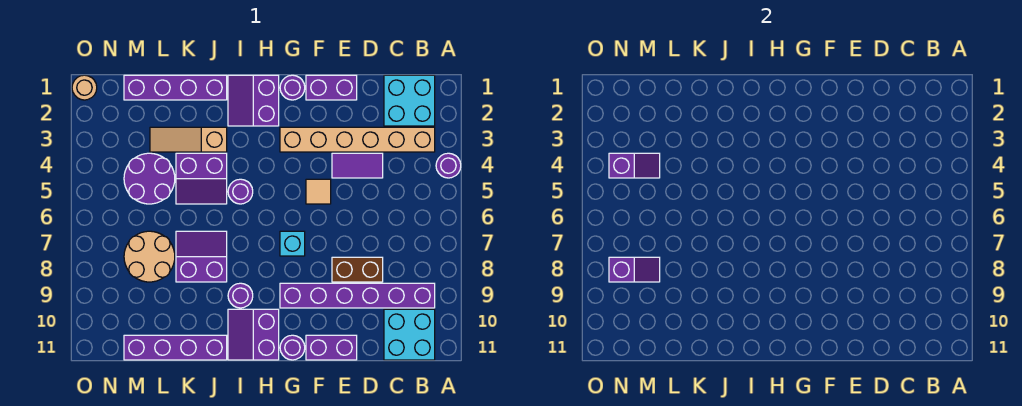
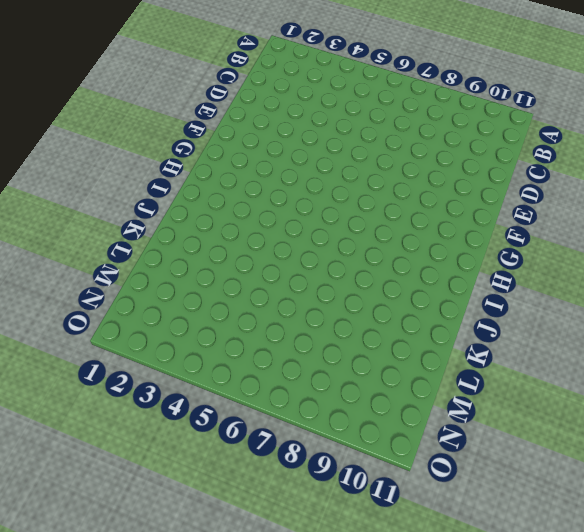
none -> purple 1x1 round brick [436,153,461,178]
none -> cyan 2x2 brick [384,75,435,126]
none -> tan 1x6 brick [280,127,435,152]

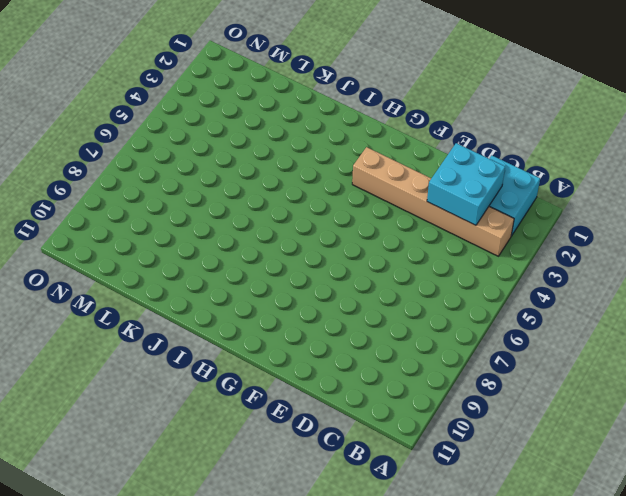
cyan 2x2 brick [427,143,505,225] -> cyan 2x2 brick moved to [384,309,435,360]
none -> purple 1x1 round brick [436,153,461,178]
none -> purple 1x6 brick [280,283,435,308]
none -> purple 1x2 tile [332,153,383,178]

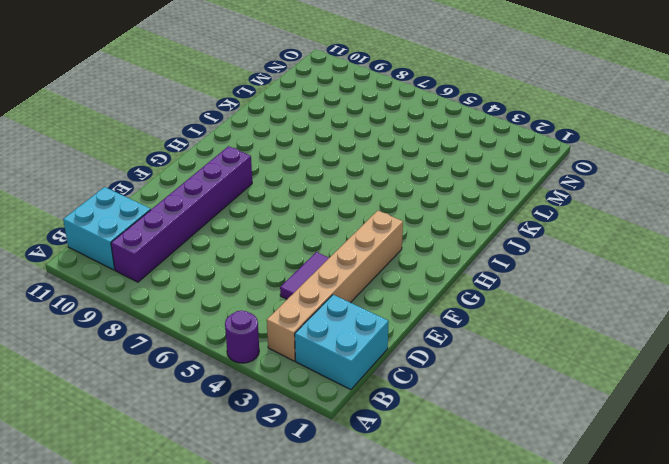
none -> brown 1x2 brick [332,257,383,282]
none -> purple 1x2 brick [306,75,357,100]
none -> purple 1x2 brick [306,335,357,360]

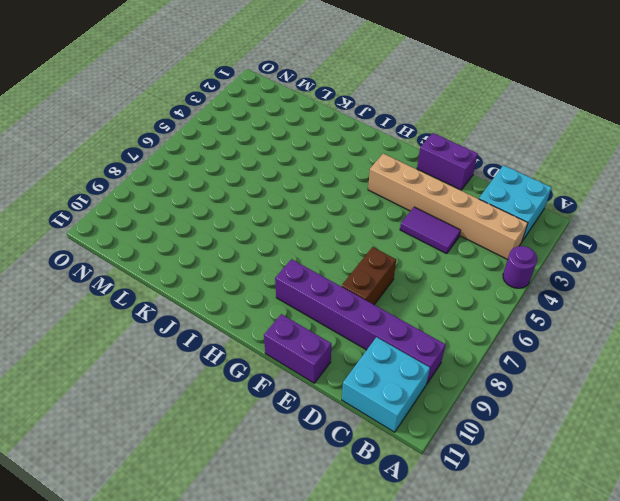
brown 1x2 brick [341,247,396,305] -> brown 1x2 brick turned to [332,257,383,282]
none -> tan 1x1 tile [306,179,331,204]
none -> purple 1x1 round brick [280,75,305,100]
none -> cyan 1x1 brick [280,231,305,256]

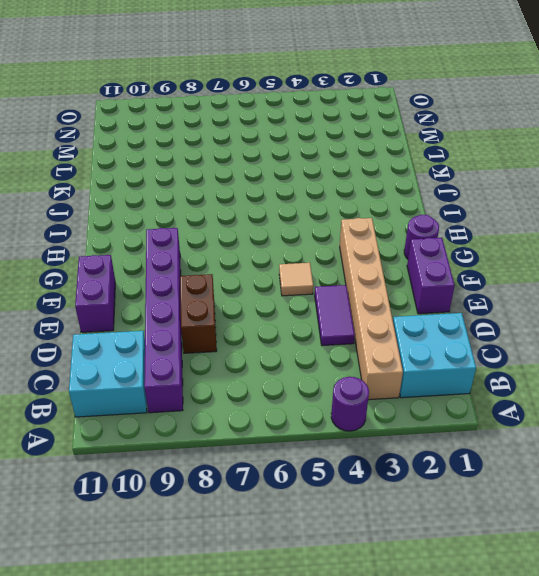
none -> cyan 1x1 brick [280,231,305,256]
none -> purple 1x1 round brick [280,335,305,360]
none -> purple 2x2 slope [228,75,279,126]

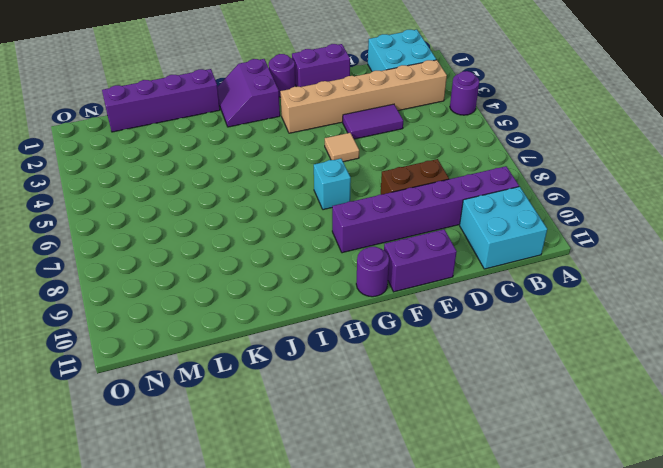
none -> purple 2x2 slope [228,309,279,360]
none -> purple 1x1 round brick [228,179,253,204]
none -> purple 1x1 round brick [228,283,253,308]

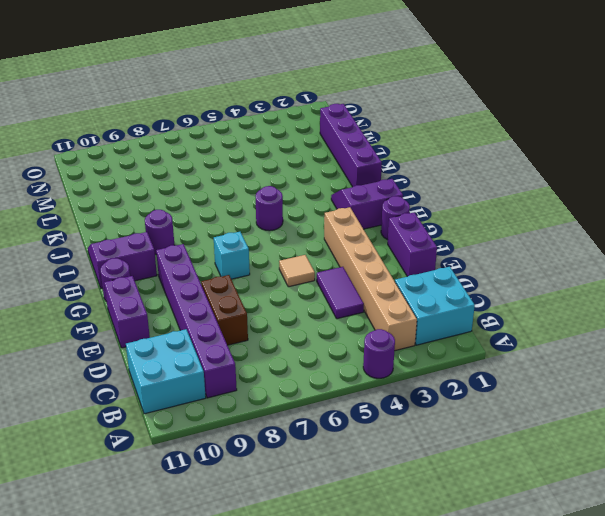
none -> tan 1x3 slope [150,127,227,152]
none -> purple 2x2 slope [176,153,227,204]
none -> purple 2x2 slope [176,231,227,282]

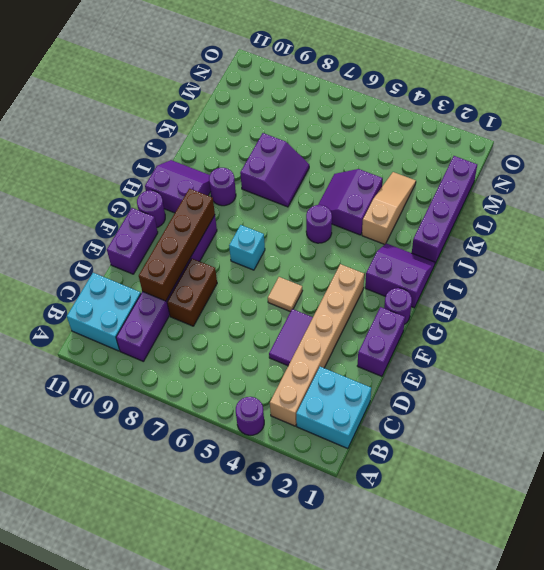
brown 1x4 brick [139,189,215,301] -> none
none -> purple 1x4 brick [124,335,227,360]
none -> purple 2x2 round brick [124,153,175,204]
none -> tan 2x2 round brick [124,231,175,282]

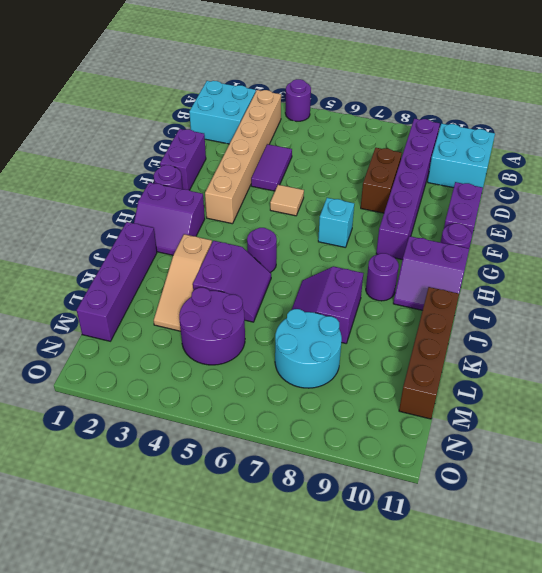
brown 1x4 brick [399,287,459,419] -> purple 1x4 brick [124,335,227,360]
cyan 2x2 round brick [275,309,342,388] -> tan 2x2 round brick [124,231,175,282]
none -> tan 1x1 round brick [72,75,97,100]
none -> purple 1x2 slope [609,153,660,178]
none -> purple 1x2 slope [609,257,660,282]

